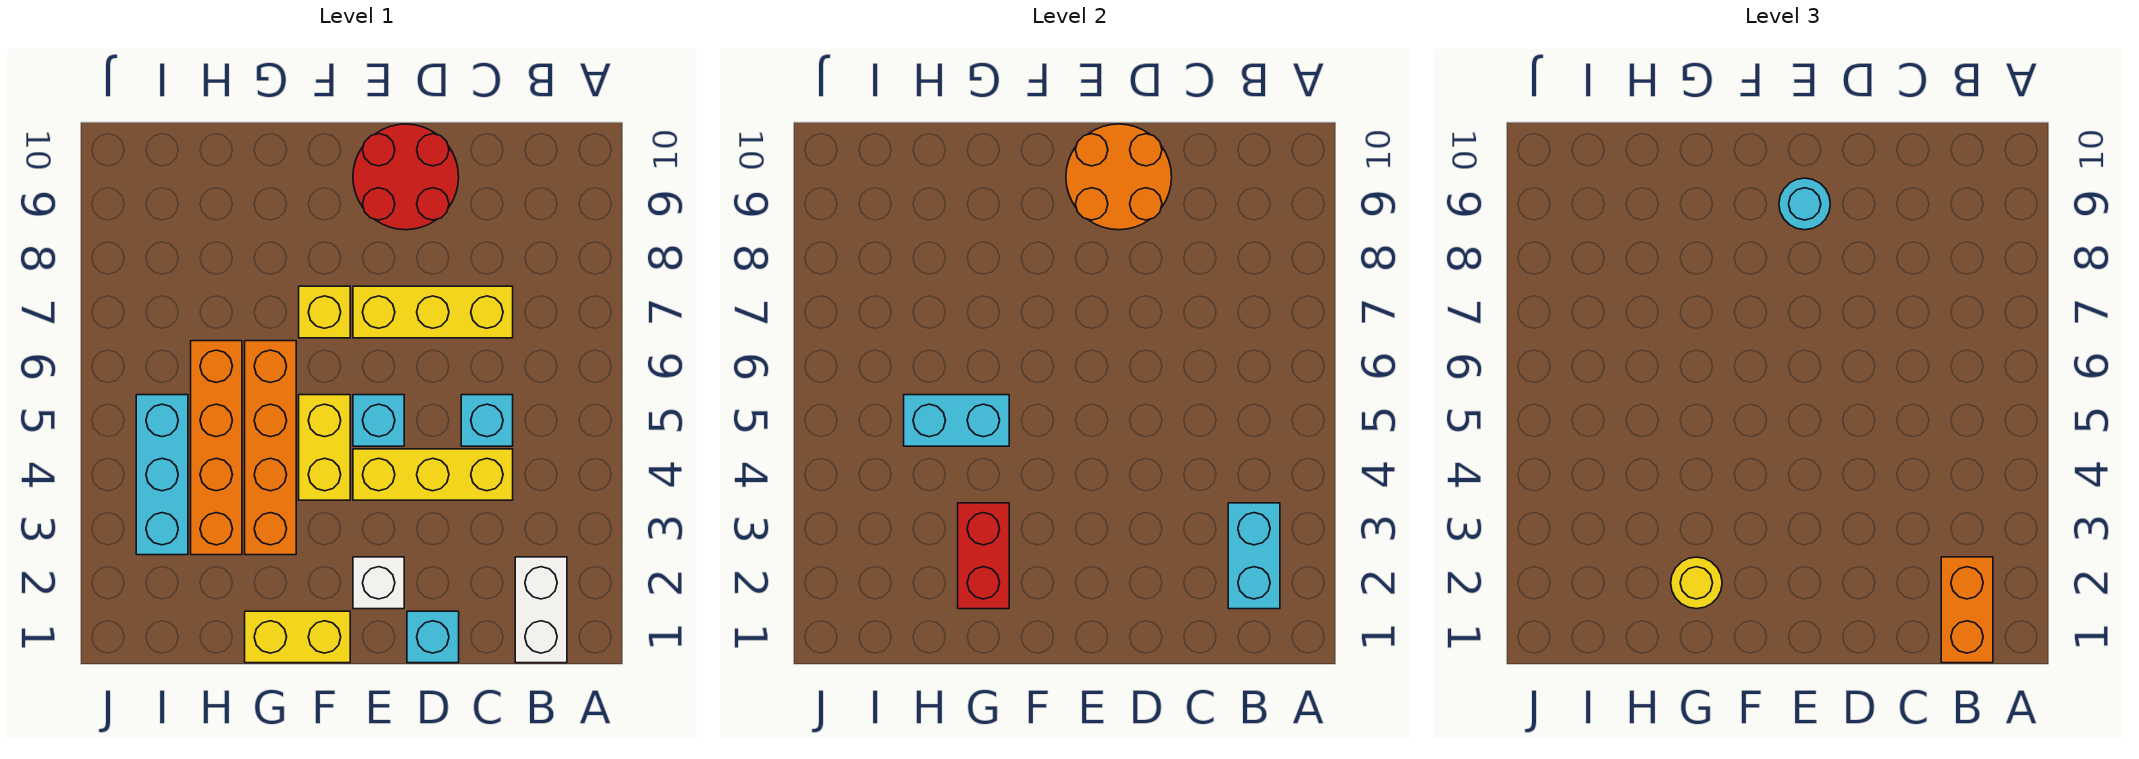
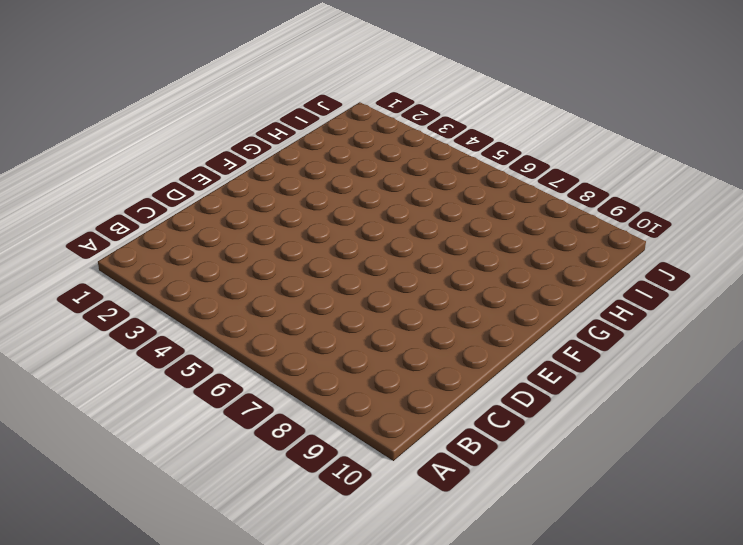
none -> white 1x2 brick [515,557,567,663]
none -> yellow 1x3 brick [353,449,513,500]
none -> cyan 1x1 brick [461,395,513,446]

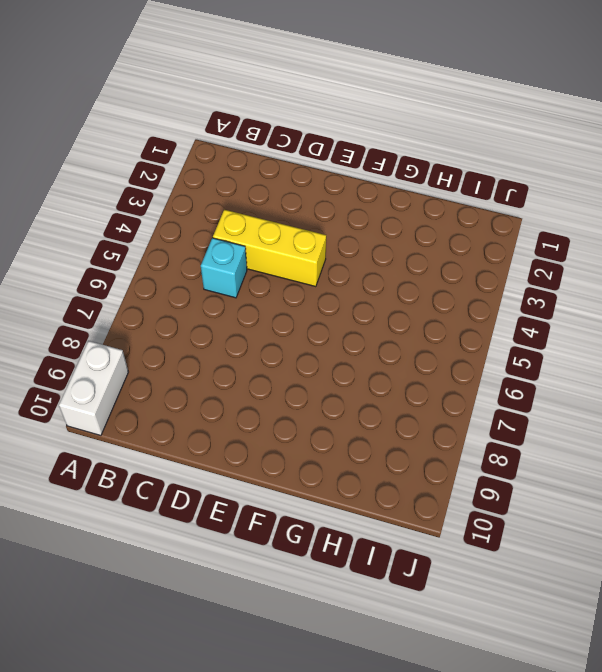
white 1x2 brick [59,341,128,435] -> white 1x2 brick moved to [515,557,567,663]
none -> yellow 1x3 brick [353,286,513,338]
none -> cyan 1x1 brick [407,611,459,663]
none -> red 2x2 round brick [353,124,459,230]

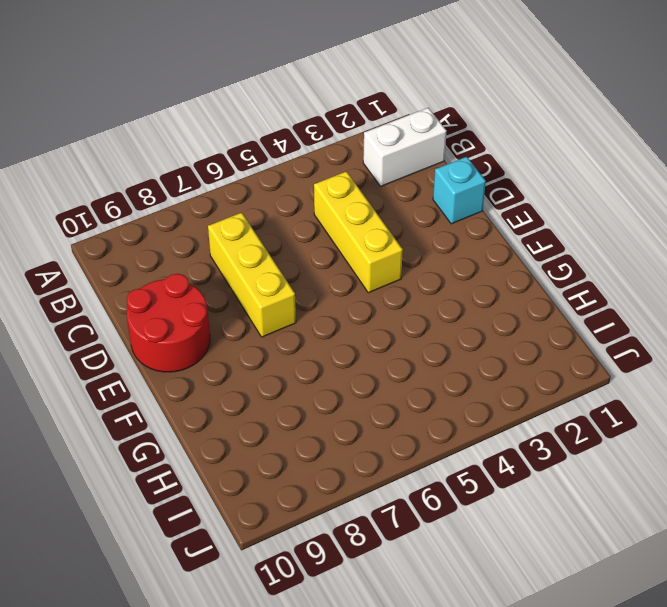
none -> cyan 1x1 brick [461,395,513,446]
none -> white 1x1 brick [353,557,404,609]
none -> cyan 1x1 brick [353,395,404,446]

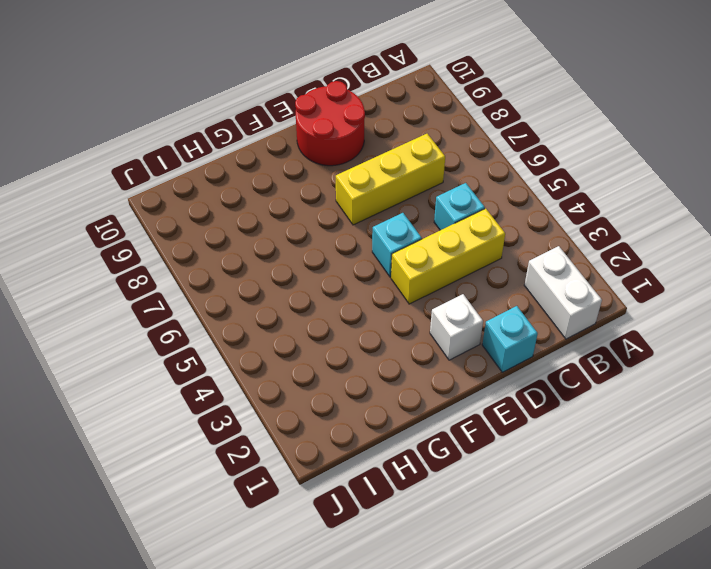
none -> yellow 1x2 brick [245,611,350,663]
none -> yellow 1x2 brick [299,395,350,500]
none -> yellow 1x1 brick [299,286,350,338]

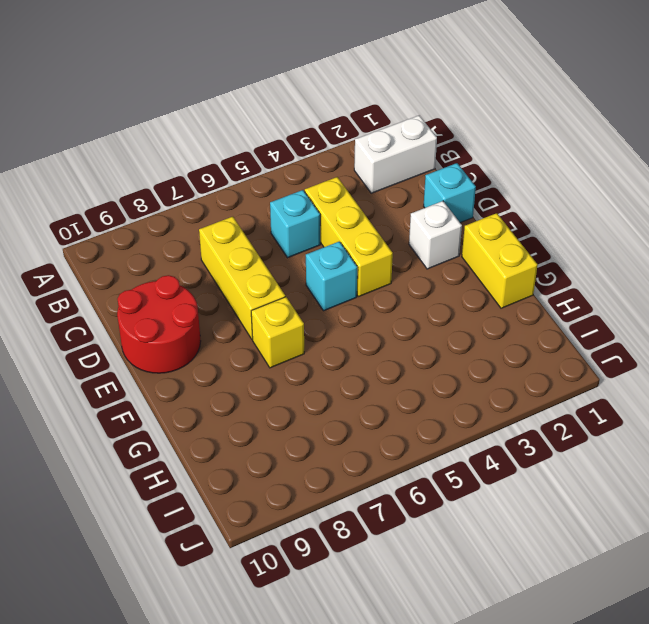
none -> yellow 1x2 brick [299,395,350,500]
none -> orange 1x4 brick [245,341,296,555]
none -> orange 1x4 brick [191,341,242,555]

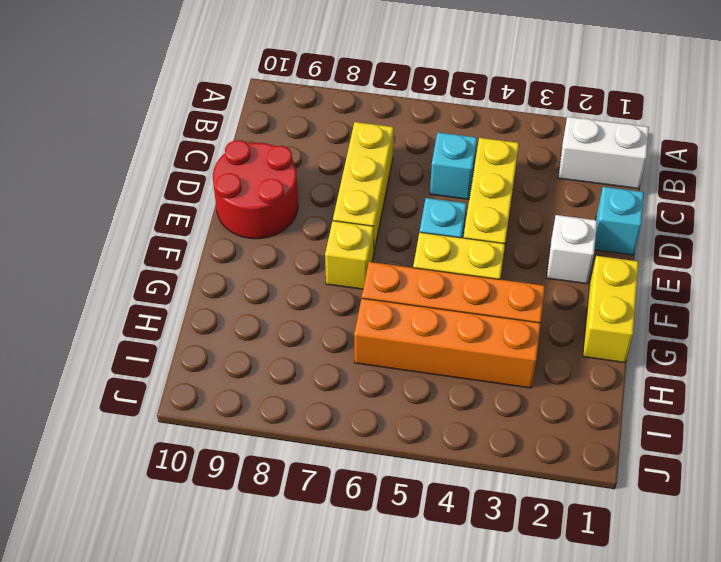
none -> cyan 1x3 brick [136,395,188,555]
none -> cyan 1x2 brick [1228,503,1280,609]
none -> orange 2x2 round brick [1066,124,1172,230]

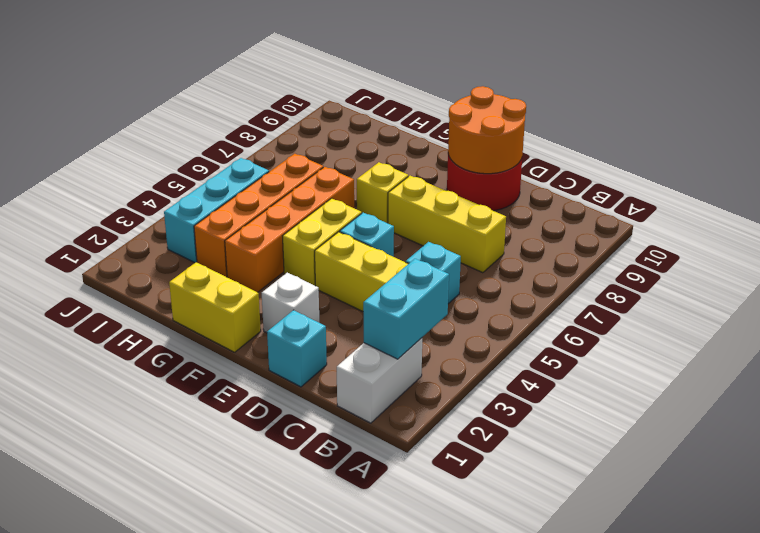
none -> red 1x2 brick [958,503,1009,609]
none -> cyan 1x2 brick [904,395,1009,446]
none -> orange 1x2 brick [1941,557,1993,663]

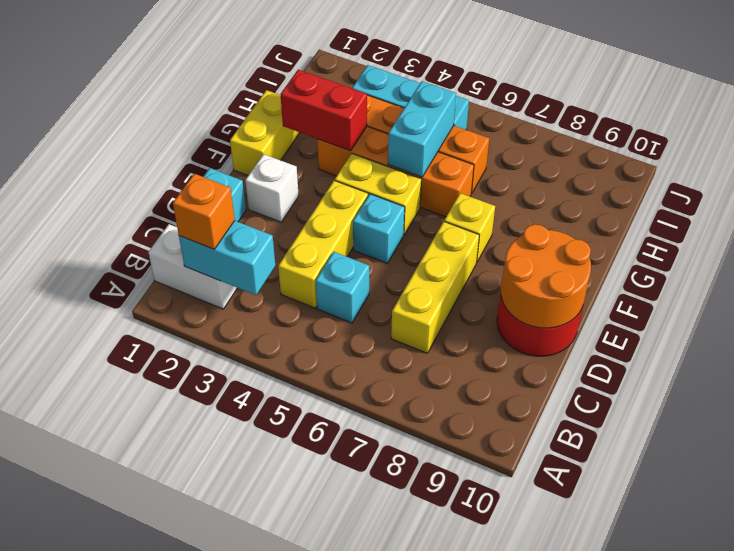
orange 1x1 brick [173,174,235,249] -> orange 1x2 brick [1941,557,1993,663]
none -> cyan 1x1 round brick [1779,178,1830,230]
none -> yellow 1x1 round brick [1671,557,1722,609]

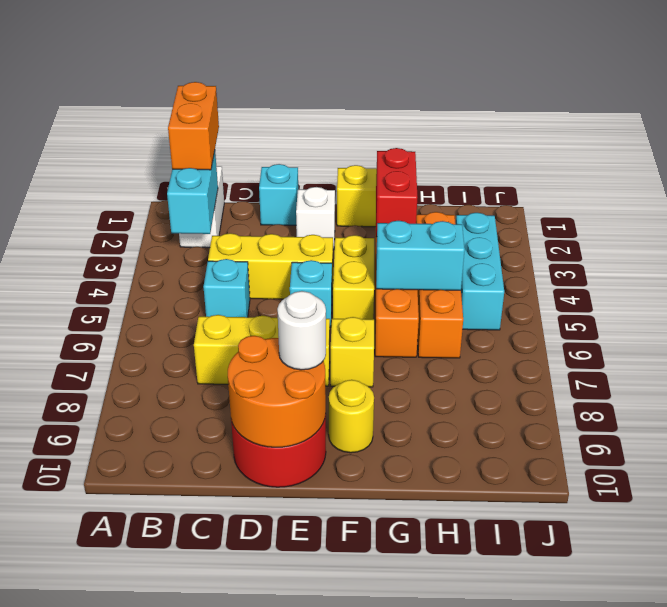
white 1x1 round brick [277,291,326,370] -> cyan 1x1 round brick [1779,178,1830,230]
yellow 1x1 round brick [329,380,374,453] -> yellow 1x1 round brick moved to [1671,557,1722,609]

